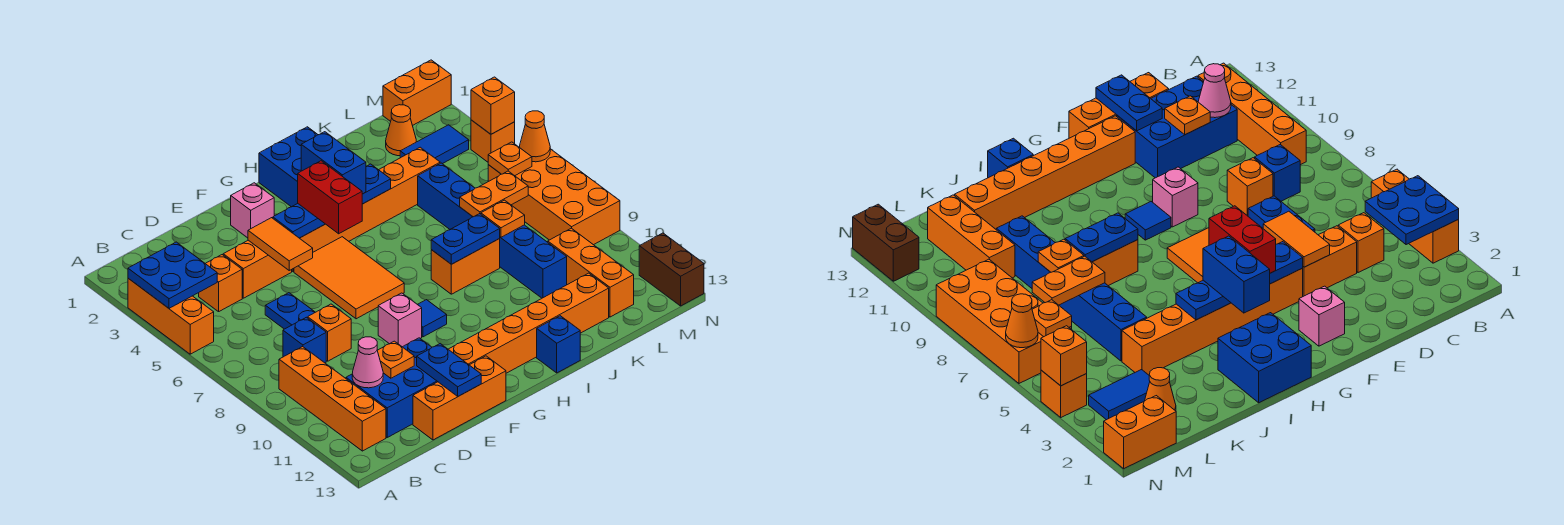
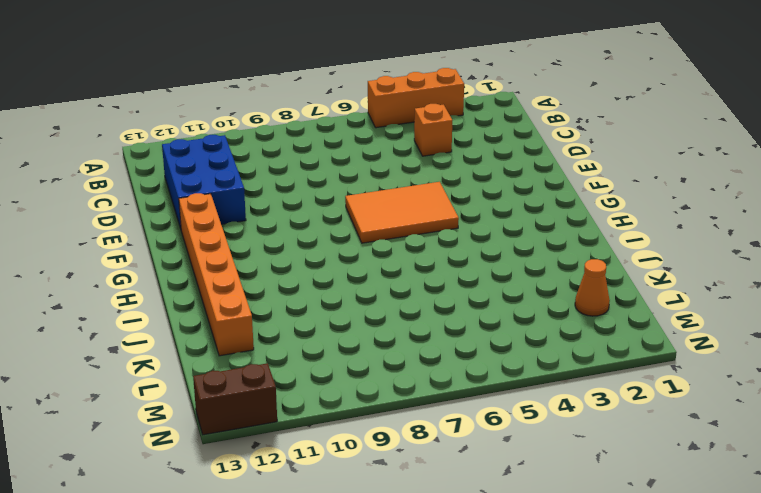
none -> orange 1x4 brick [279,347,386,451]
none -> blue 1x1 brick [283,317,326,363]
none -> orange 1x2 brick [223,240,292,298]
none -> blue 1x2 plate [265,293,315,329]

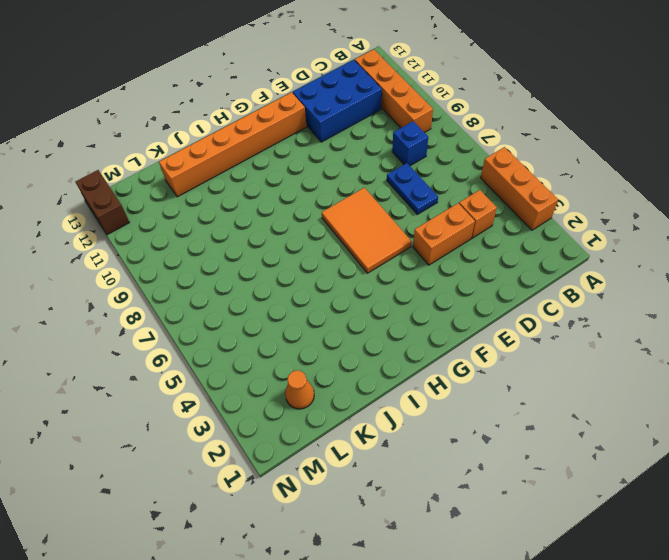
none -> orange 1x1 brick [308,304,351,361]
none -> orange 1x3 brick [413,356,506,440]
none -> pink 1x1 brick [231,183,274,238]
none -> orange 1x6 brick [292,147,440,271]

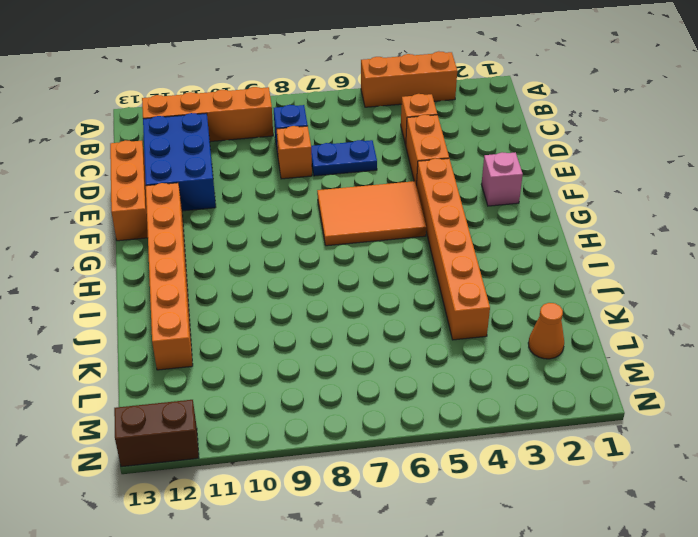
none -> pink 1x1 brick [378,293,422,347]
none -> blue 1x1 tile [417,300,447,337]
none -> blue 2x2 brick [259,127,318,207]
none -> orange 1x2 brick [431,239,500,294]

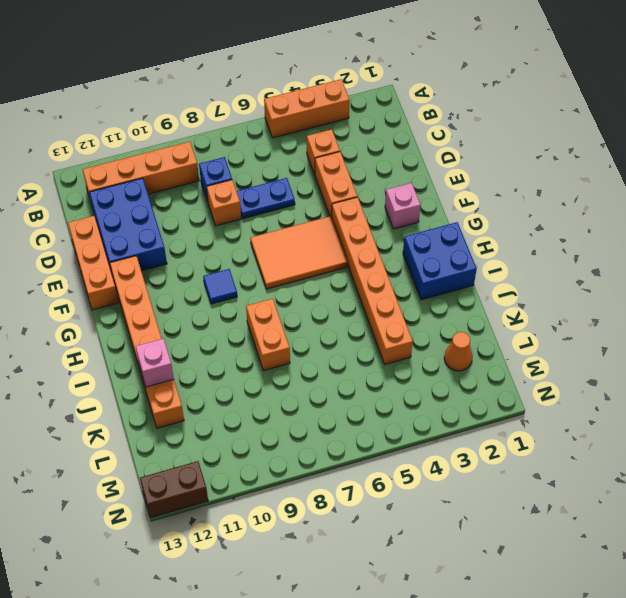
pink 1x1 brick [136,339,174,387] -> pink 1x1 brick moved to [378,293,422,347]
none -> blue 1x1 brick [537,316,580,373]
none -> blue 1x6 brick [418,163,567,298]
none -> blue 1x2 tile [400,125,469,164]
none -> orange 1x3 brick [548,228,634,317]

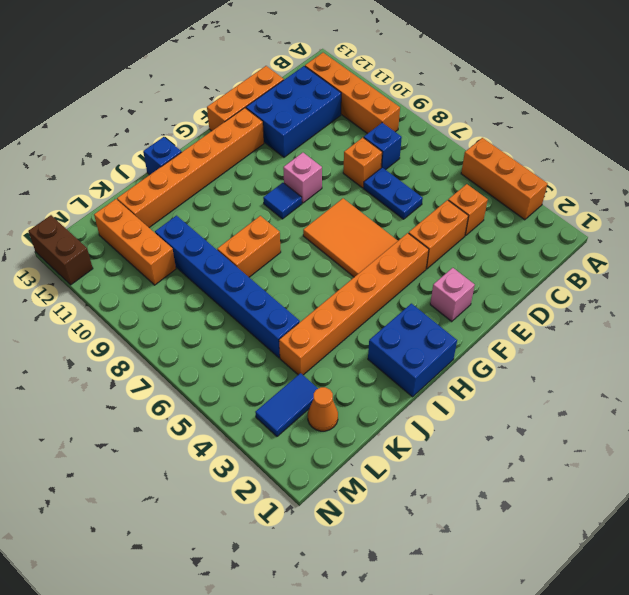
none -> orange 1x2 brick [383,60,451,125]
none -> orange 2x4 brick [488,149,620,245]
none -> orange 1x1 brick [471,120,515,162]
none -> blue 2x2 plate [128,242,217,308]

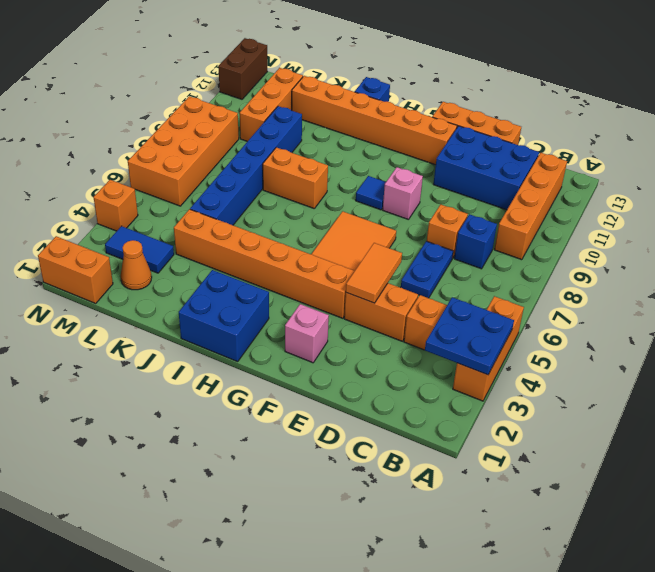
none -> pink 1x1 cone [352,337,383,388]
none -> orange 1x1 plate [377,341,414,378]
none -> blue 1x2 plate [417,344,481,396]
none -> blue 1x4 plate [273,164,391,238]

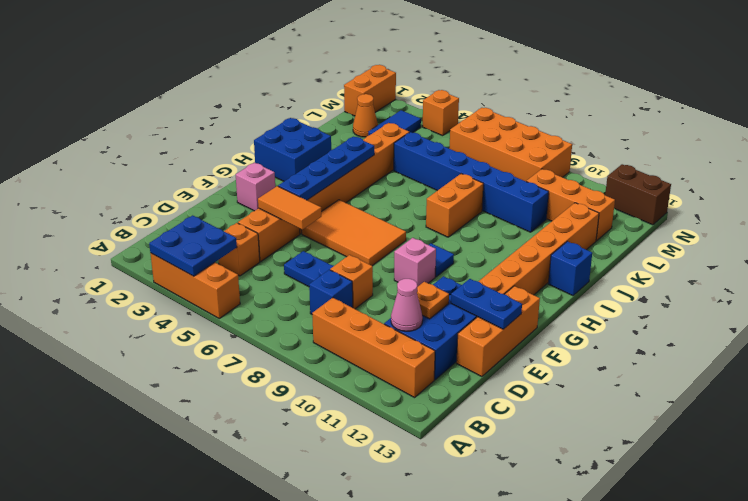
none -> blue 1x2 plate [431,214,500,264]
none -> orange 1x2 plate [460,171,528,217]
none -> orange 1x1 plate [481,200,525,237]
none -> orange 1x1 plate [488,142,532,176]

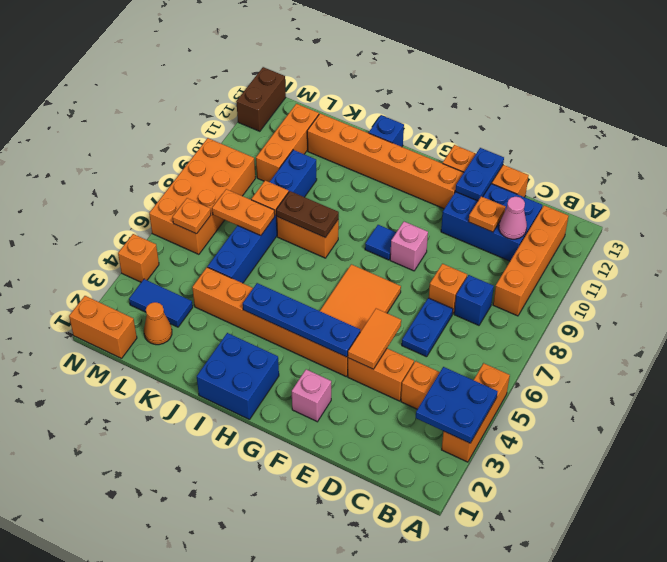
brown 1x2 plate [276,191,339,237] -> blue 1x2 plate [431,214,500,264]
none -> orange 1x1 brick [471,77,515,134]
none -> orange 1x1 cone [519,111,550,162]
none -> red 1x2 brick [298,161,362,234]
none -> blue 1x2 brick [301,132,366,194]

